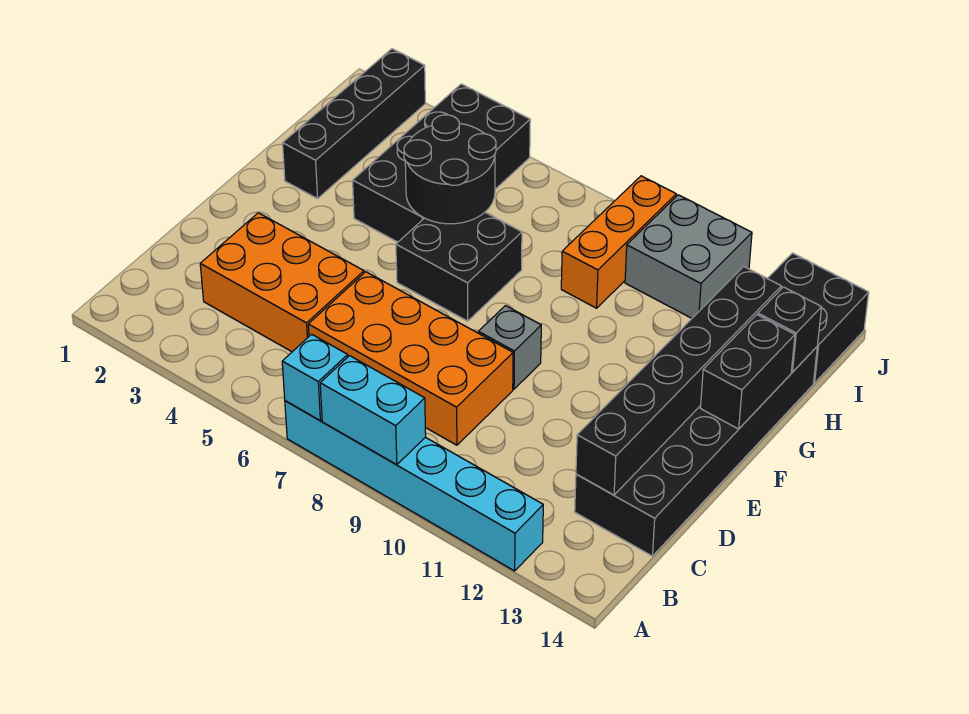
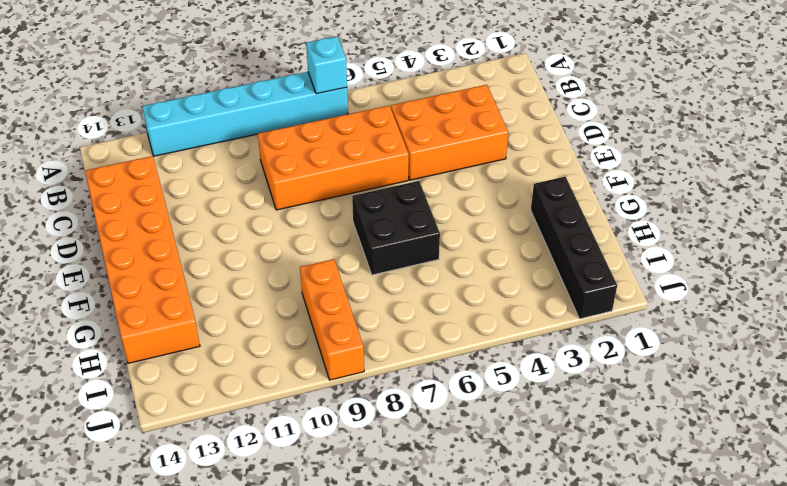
orange 2x6 brick [85,156,200,363] -> black 2x6 brick [575,347,817,556]
none -> grey 1x1 brick [478,306,541,389]
none -> black 2x4 brick [353,84,530,242]
none -> grey 2x2 brick [625,195,752,318]

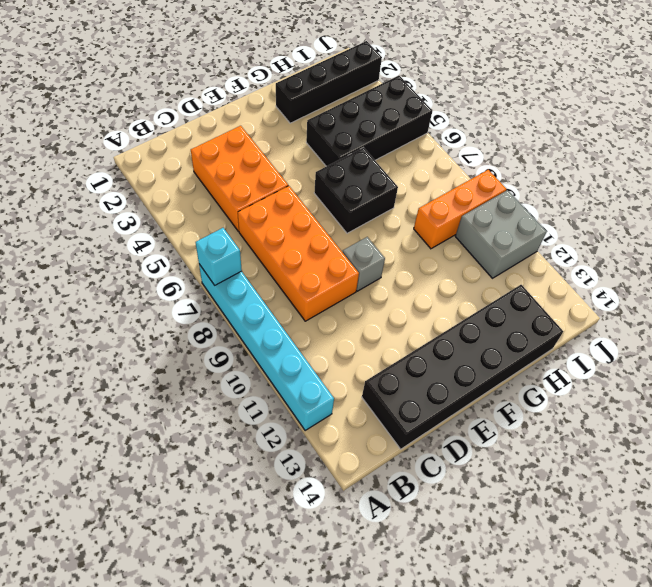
none -> black 2x2 brick [767,253,869,383]
none -> cyan 1x2 brick [320,356,426,465]
none -> black 1x6 brick [576,266,781,495]

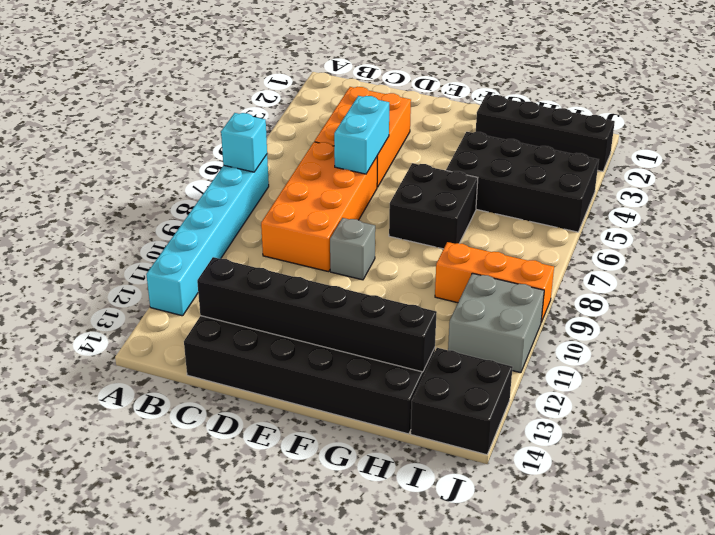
cyan 1x2 brick [334,96,389,174] -> cyan 1x2 brick moved to [320,356,426,465]
none -> black 1x2 brick [701,315,795,429]
none -> black 2x2 round brick [404,115,496,224]
none -> black 1x1 brick [758,287,822,372]

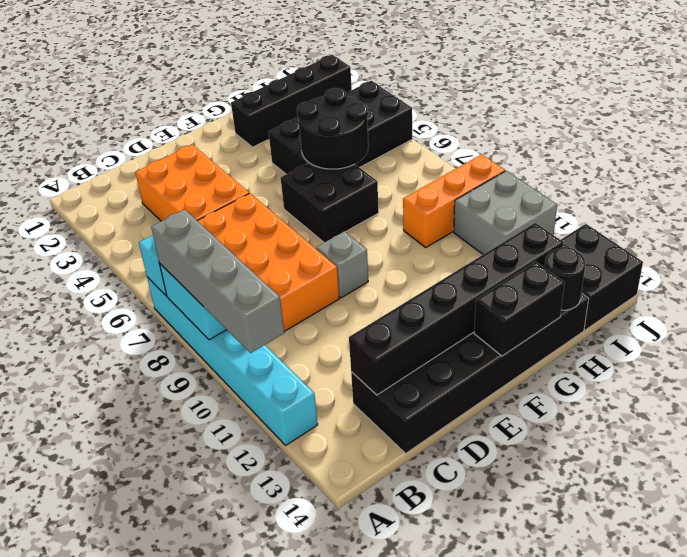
grey 1x4 brick [151,209,284,353] -> none
black 1x1 round brick [545,247,585,310] -> black 1x1 brick [758,287,822,372]

